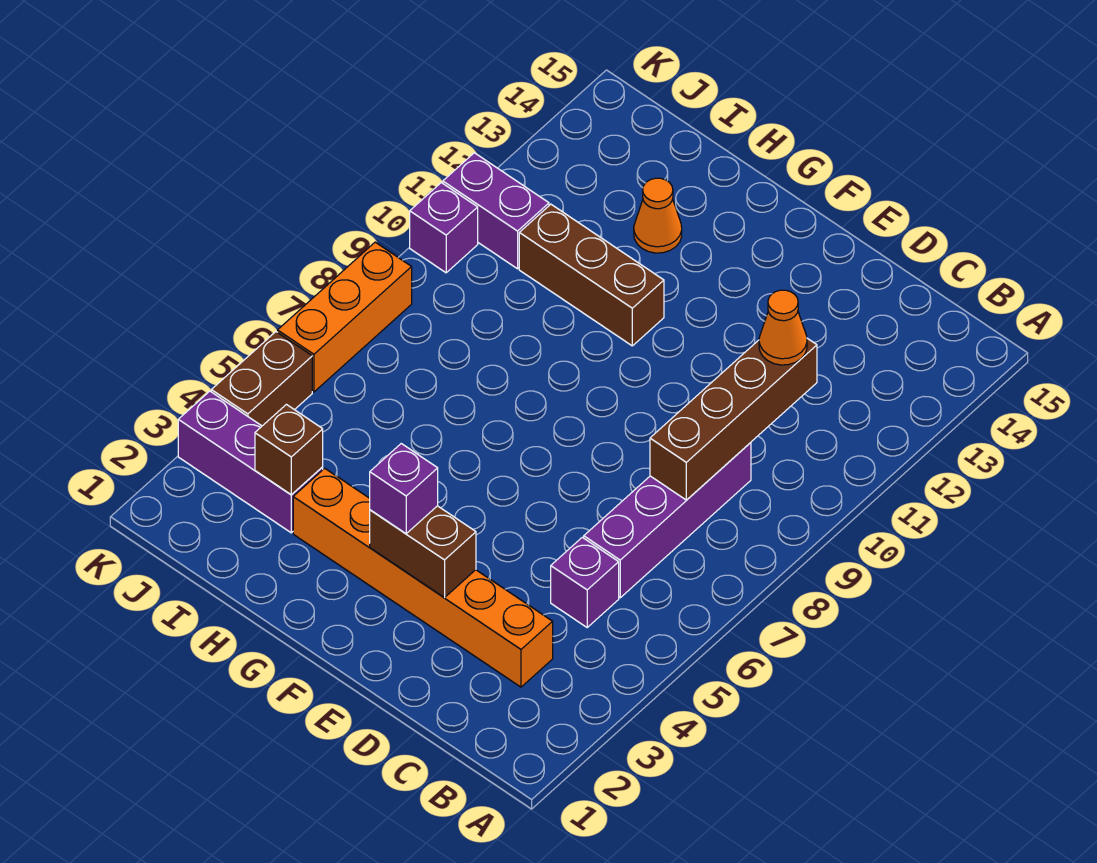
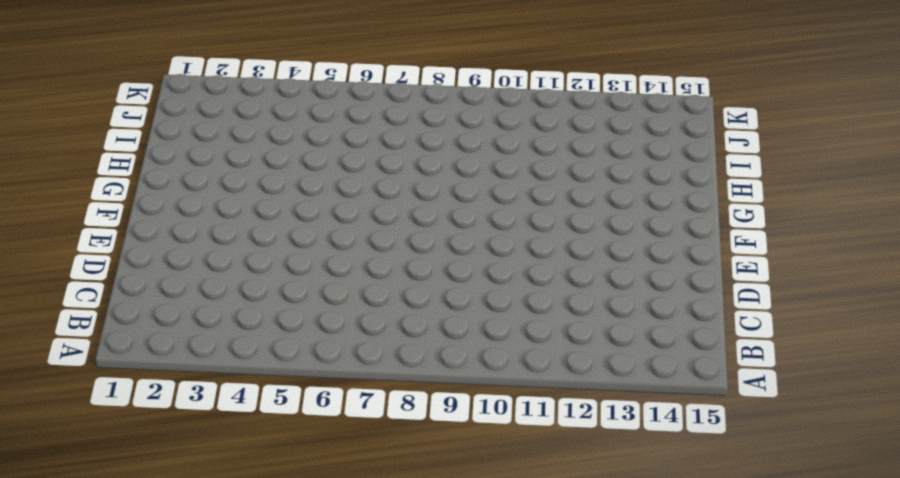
none -> orange 1x6 brick [293,468,553,687]
none -> purple 1x1 brick [551,537,619,627]
none -> purple 1x4 brick [584,443,751,598]

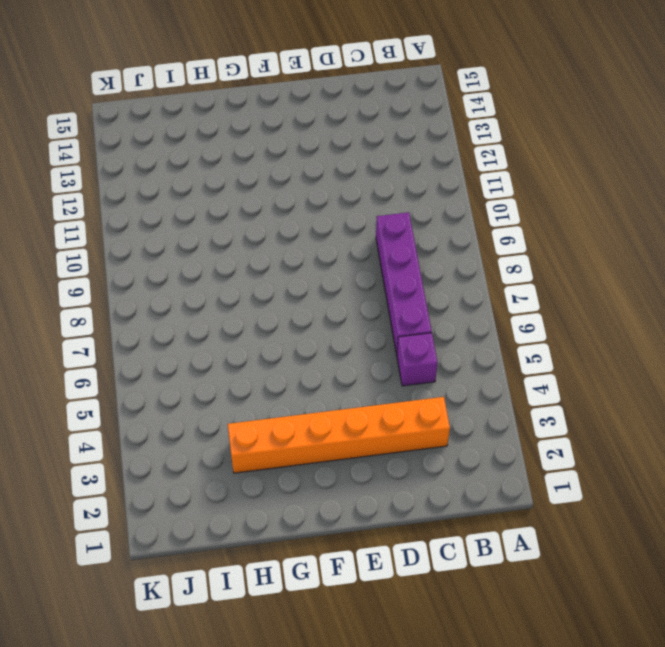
none -> brown 1x3 brick [519,204,664,346]
none -> orange 1x1 cone [634,178,682,253]
none -> purple 1x3 brick [178,391,323,533]

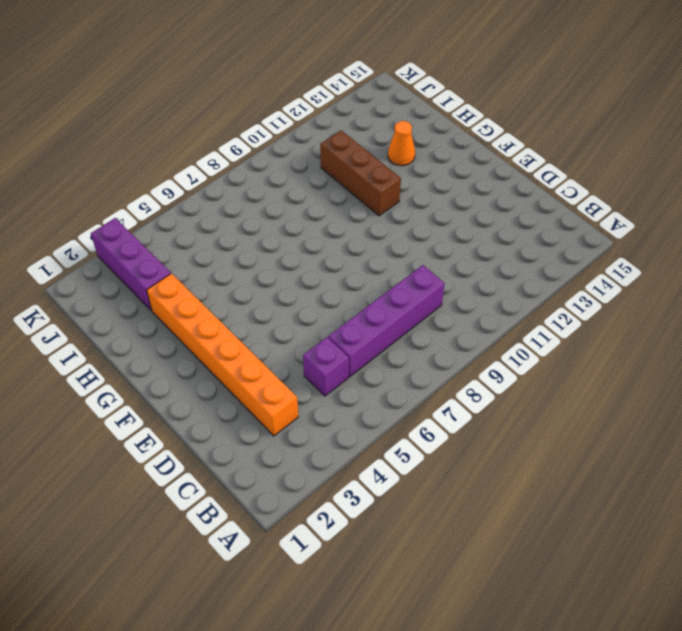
none -> purple 1x2 brick [443,153,549,269]
none -> brown 1x2 brick [211,332,312,426]
none -> orange 1x3 brick [278,242,412,392]

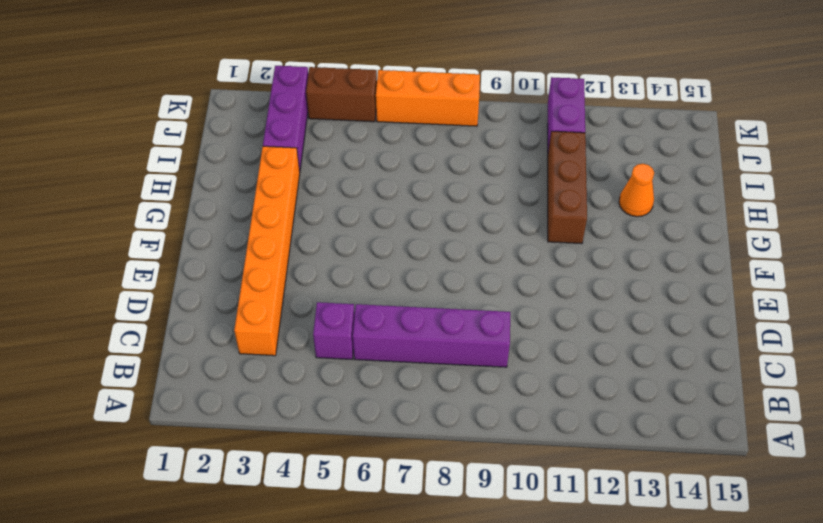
none -> purple 1x1 brick [410,183,478,273]
none -> brown 1x4 brick [650,338,817,500]
none -> brown 1x2 brick [370,506,476,598]

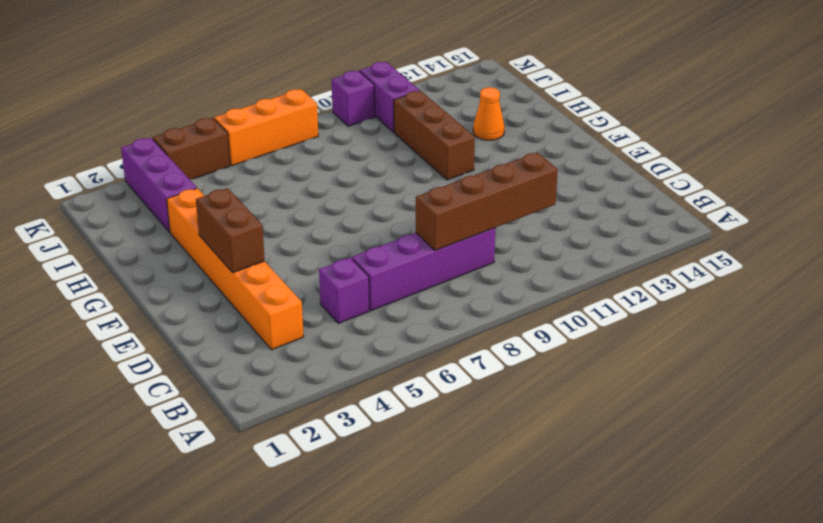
none -> brown 1x1 brick [255,404,323,494]
none -> orange 1x1 cone [759,290,807,365]
none -> purple 1x1 brick [370,444,438,534]

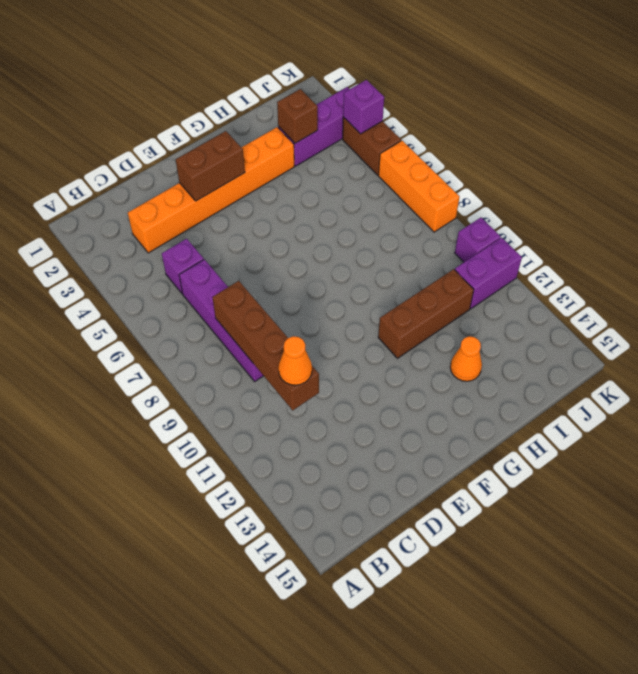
purple 1x1 brick [343,80,384,134] -> purple 1x1 brick moved to [370,444,438,534]

